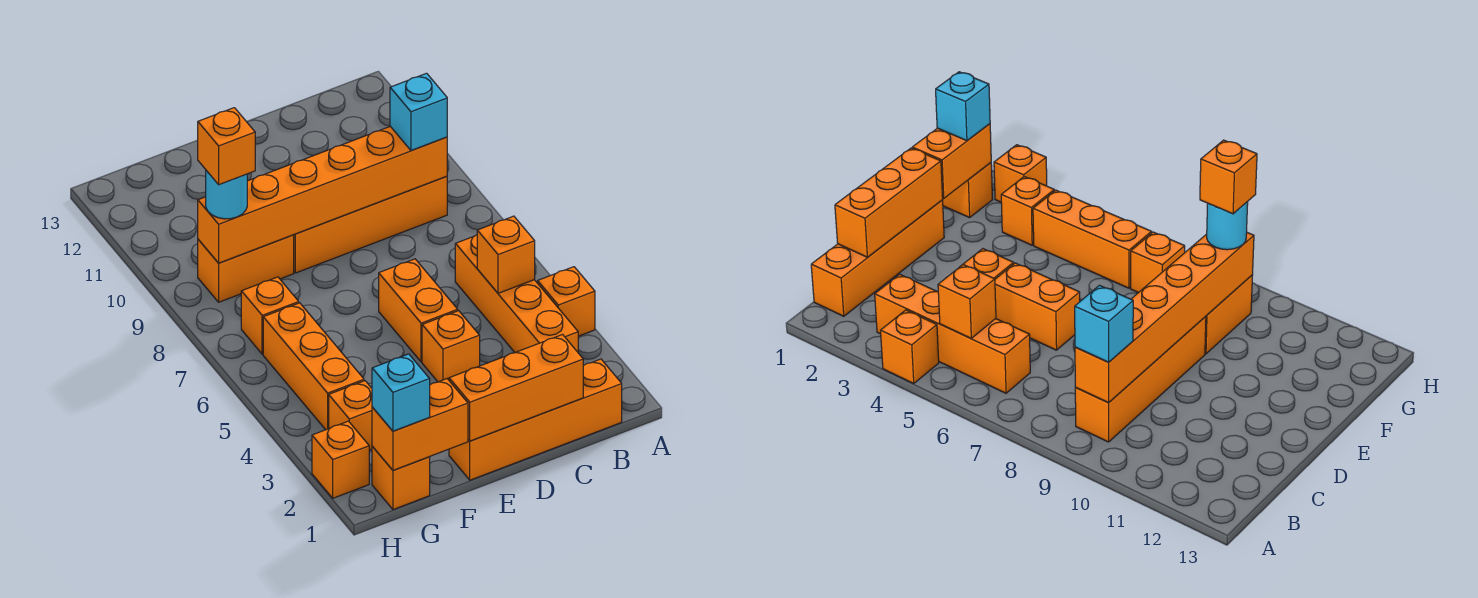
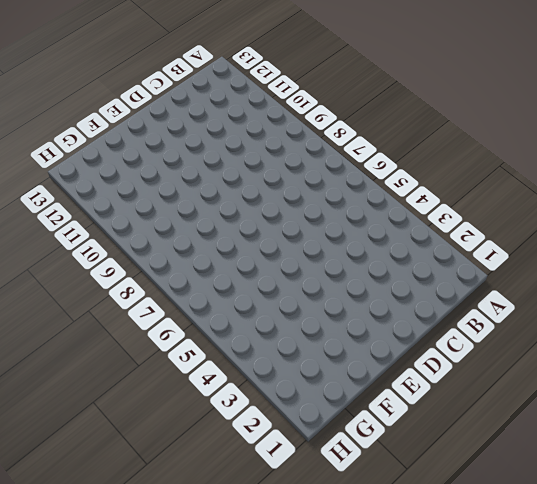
none -> orange 1x1 brick [538,267,595,336]
none -> orange 1x4 brick [449,359,622,480]
none -> orange 1x4 brick [455,235,578,353]

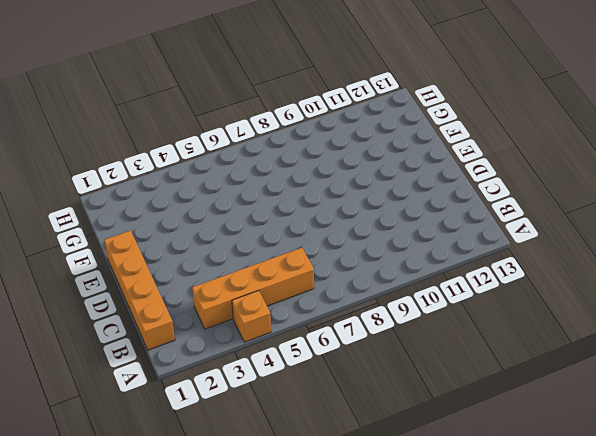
none -> orange 1x4 brick [294,176,447,273]
none -> orange 1x1 brick [422,311,480,382]
none -> orange 1x2 brick [379,259,458,362]

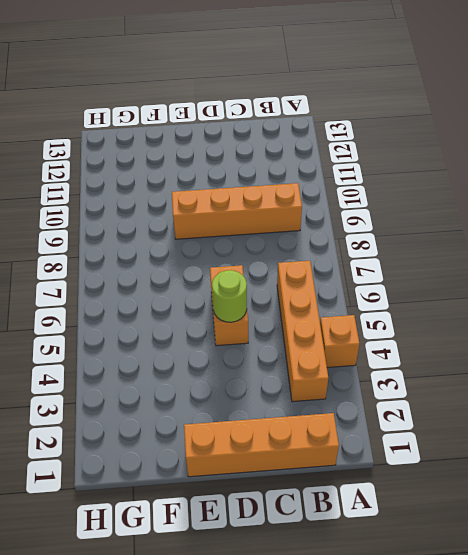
lime 1x1 round brick [212,270,247,322] -> none
none -> orange 1x1 brick [422,311,480,382]
none -> orange 1x2 brick [198,235,294,302]
none -> orange 1x1 brick [372,447,430,510]

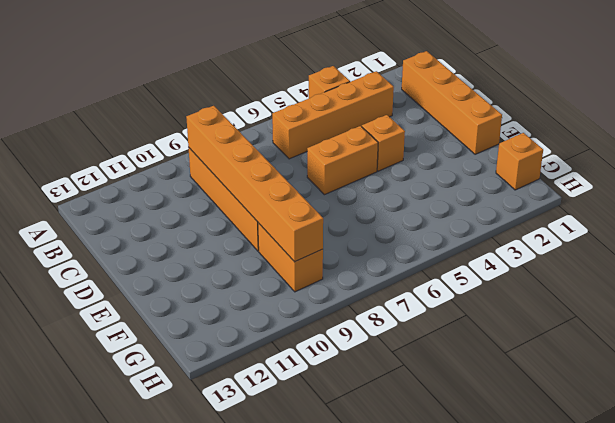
none -> orange 1x1 brick [329,381,372,450]
none -> orange 1x3 brick [263,303,364,430]
none -> orange 1x1 brick [241,277,299,354]

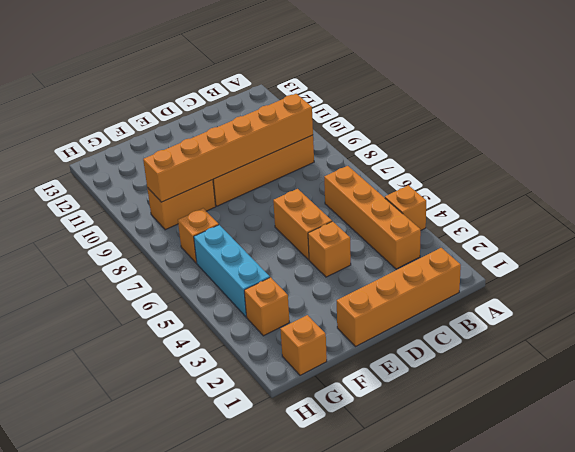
cyan 1x3 brick [194,225,270,317] -> orange 1x3 brick [263,303,364,430]
none -> orange 1x1 brick [312,421,369,498]
none -> orange 1x1 brick [477,216,535,293]
none -> orange 1x3 brick [449,335,583,441]

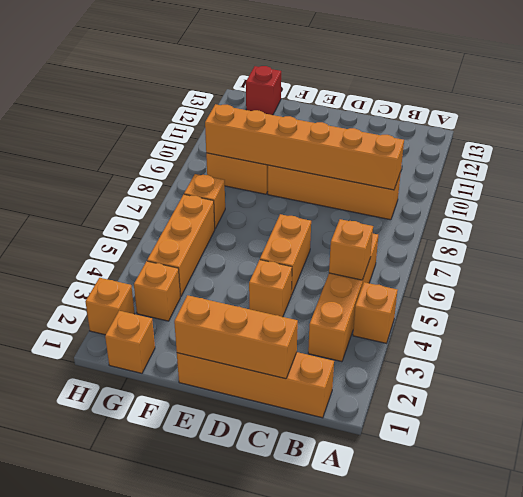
red 1x1 brick [246,66,281,115] -> none
none -> orange 1x2 brick [372,379,468,470]
none -> cyan 1x1 brick [390,73,447,150]
none -> cyan 1x1 brick [372,354,430,431]

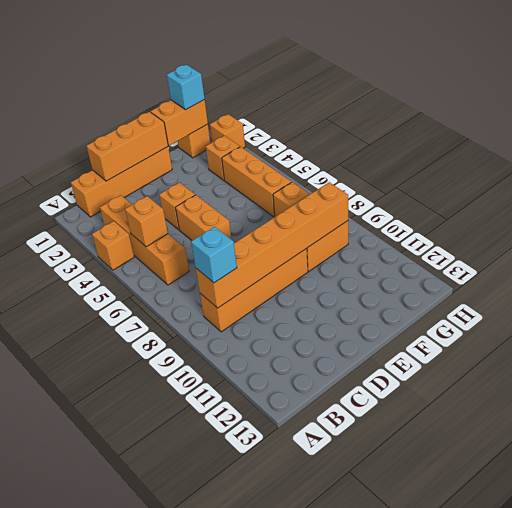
none -> cyan 1x1 round brick [206,171,247,219]
none -> orange 1x1 brick [198,108,255,185]

